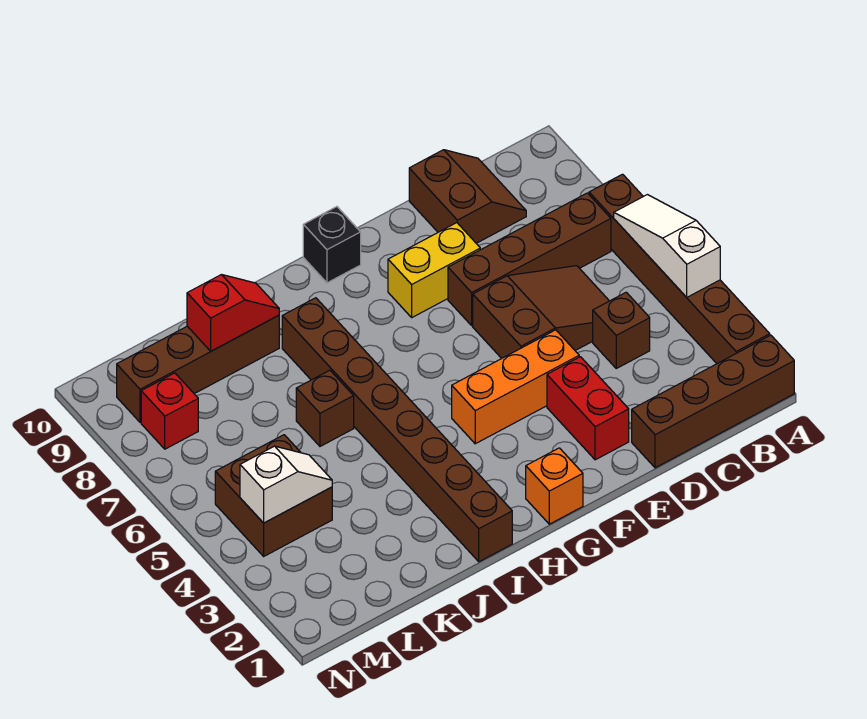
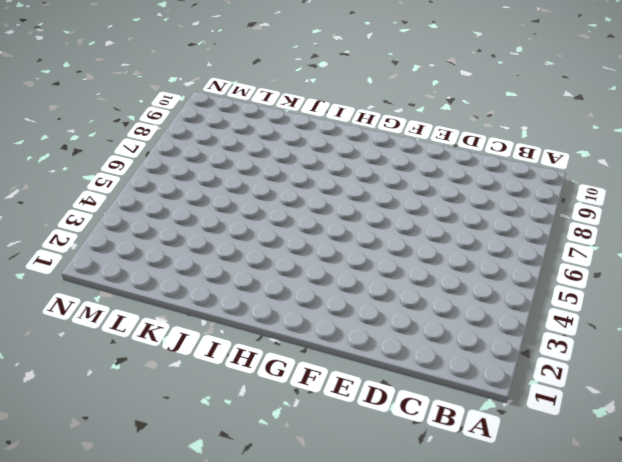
none -> brown 1x4 brick [632,335,794,468]
none -> brown 1x6 brick [589,174,770,364]
none -> brown 1x4 brick [448,193,611,325]

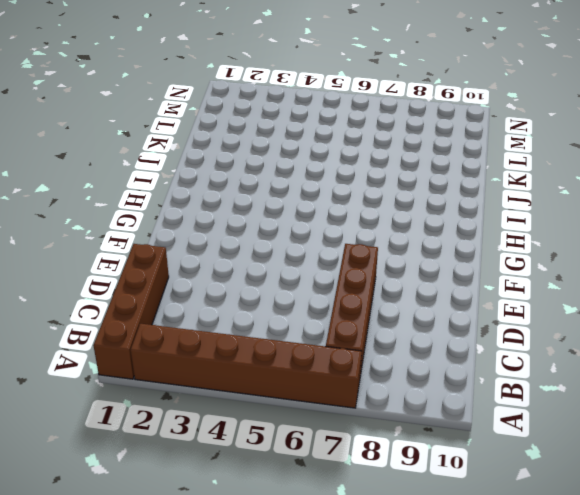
none -> brown 1x1 brick [593,292,650,368]
none -> brown 2x3 slope [473,266,609,358]
none -> brown 2x2 slope [409,150,526,243]

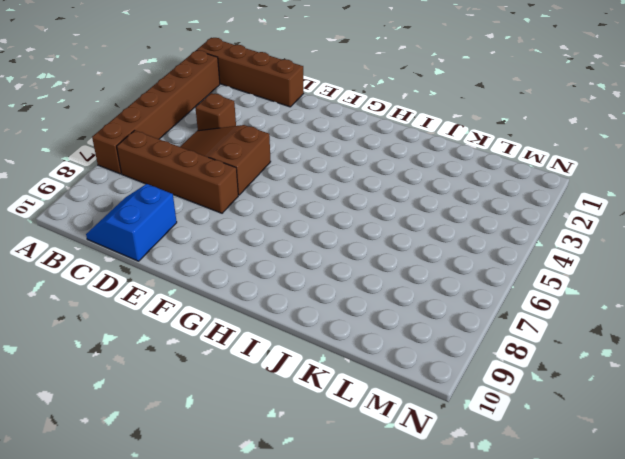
blue 2x2 slope [86,184,177,261] -> brown 2x2 slope [409,150,526,243]
none -> red 1x2 brick [547,357,629,460]
none -> orange 1x3 brick [452,330,579,444]
none -> yellow 1x2 brick [388,223,480,317]

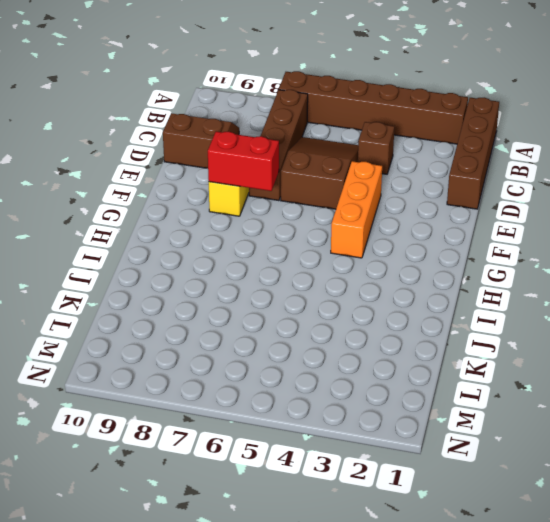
red 1x2 brick [208,132,279,191] -> red 1x2 brick moved to [547,357,629,460]
none -> orange 1x1 brick [526,448,583,524]
none -> black 1x1 brick [303,207,361,283]
none -> brown 1x8 brick [282,298,512,562]

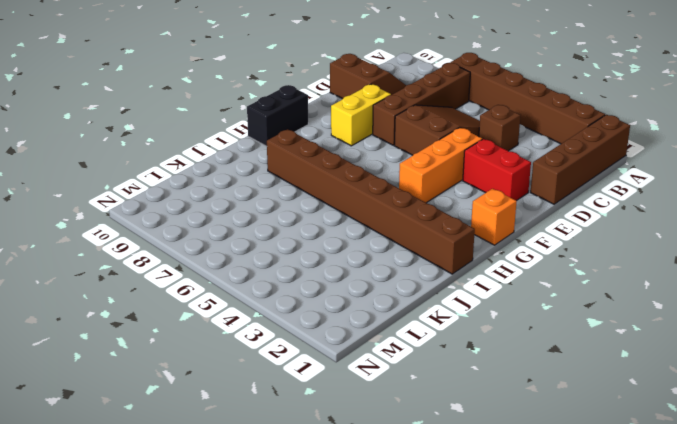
black 1x2 brick [247,85,308,146] -> black 1x1 brick [303,207,361,283]
none -> brown 1x1 brick [296,370,354,446]
none -> brown 1x4 brick [117,315,279,422]
none -> brown 2x2 brick [215,435,332,556]

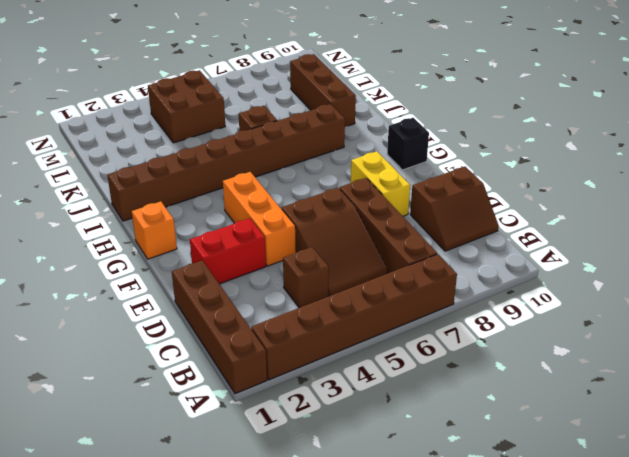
brown 1x3 brick [290,54,356,127] -> brown 1x4 brick [117,315,279,422]
none -> red 1x1 brick [141,373,198,449]
none -> white 1x3 slope [614,195,720,297]
none -> red 1x2 slope [187,275,279,351]

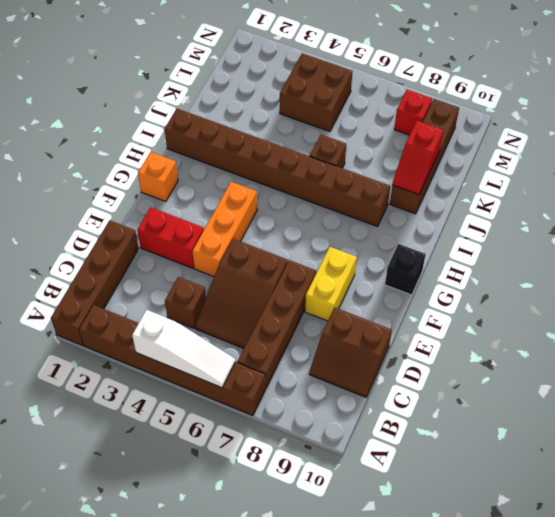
none -> white 1x2 slope [240,446,332,523]

